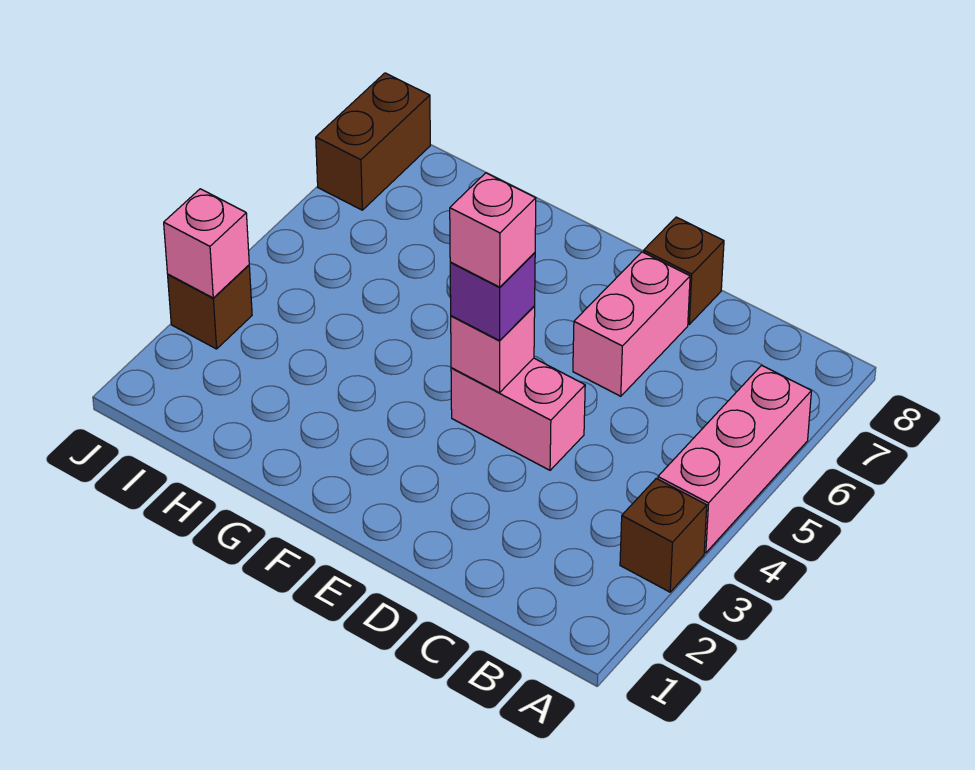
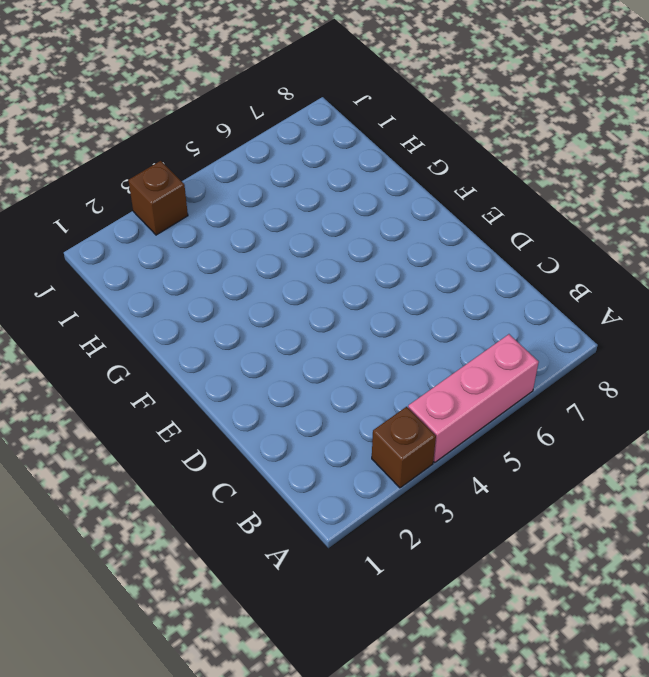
none -> pink 1x2 brick [451,358,585,470]
none -> pink 1x2 brick [573,252,690,396]

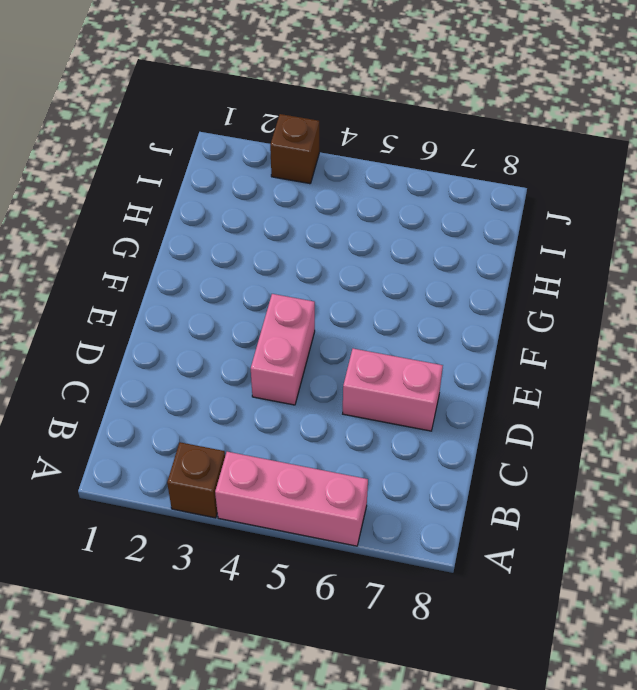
none -> brown 1x1 brick [644,217,724,324]
none -> brown 1x2 brick [316,73,430,210]

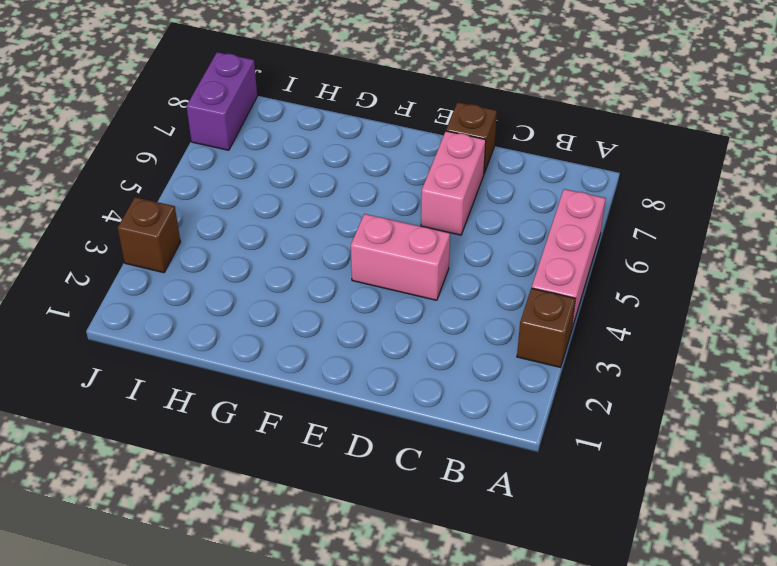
purple 1x2 brick [187,52,257,150] -> brown 1x2 brick [316,73,430,210]
none -> pink 1x1 brick [451,306,535,393]
none -> pink 1x1 brick [164,189,249,298]

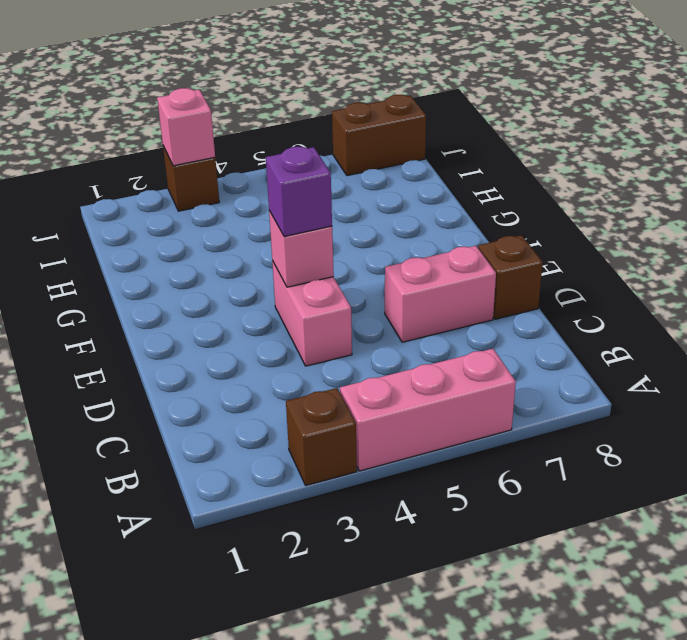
none -> pink 1x1 brick [450,173,536,287]

